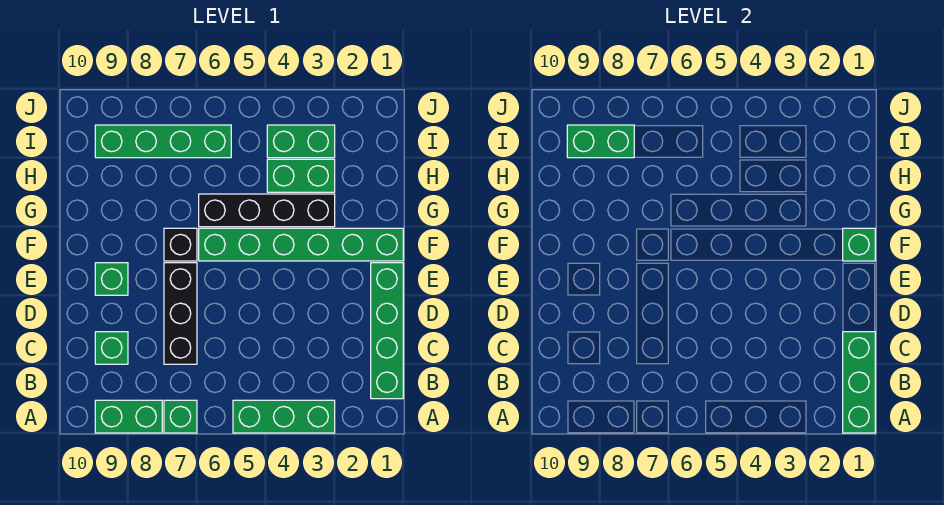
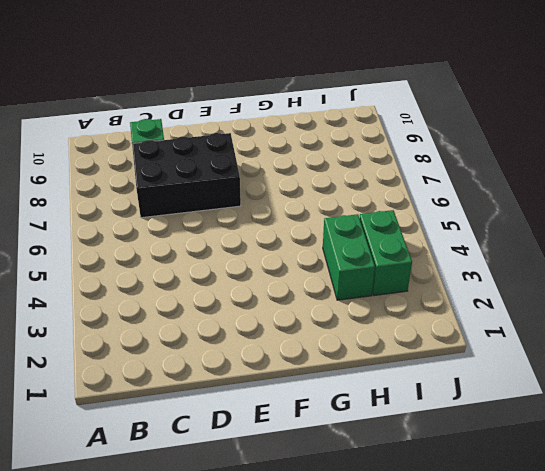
black 2x3 brick [132,133,241,218] -> black 1x3 brick [164,263,197,364]
none -> green 1x3 brick [233,400,335,433]
none -> green 1x1 brick [164,400,197,433]
none -> green 1x2 brick [95,400,162,433]

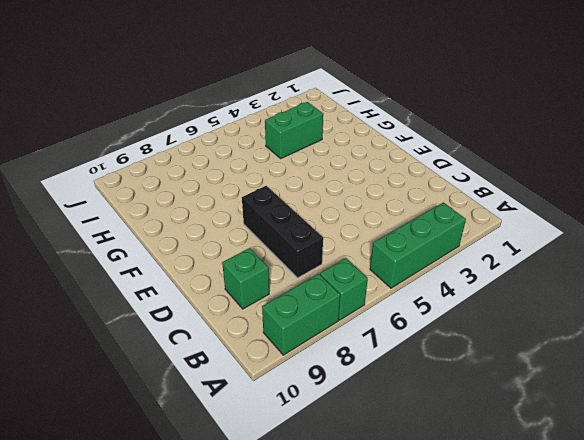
none -> green 1x4 brick [371,263,403,399]
none -> green 1x1 brick [95,263,128,295]
none -> green 1x6 brick [199,228,403,261]

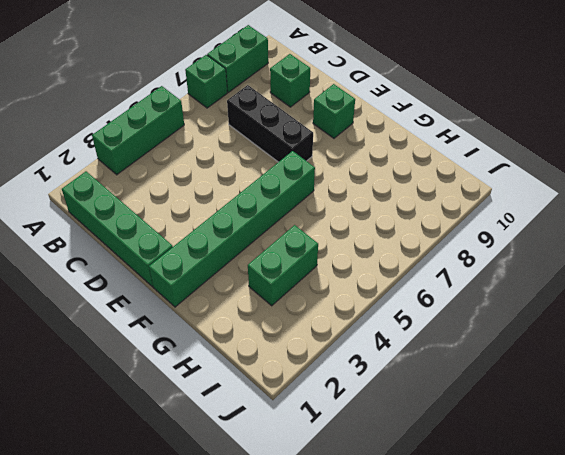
none -> black 1x1 brick [164,228,197,261]
none -> black 1x4 brick [199,194,335,227]
none -> green 1x2 brick [267,125,335,158]

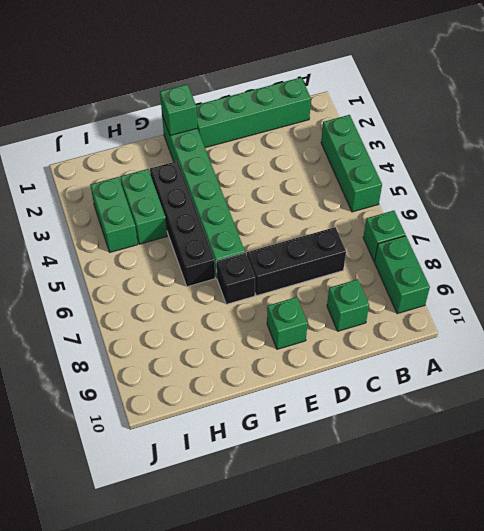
none -> green 1x4 brick [95,125,231,158]
none -> green 1x3 brick [843,332,875,433]
none -> green 1x2 brick [567,125,634,158]

